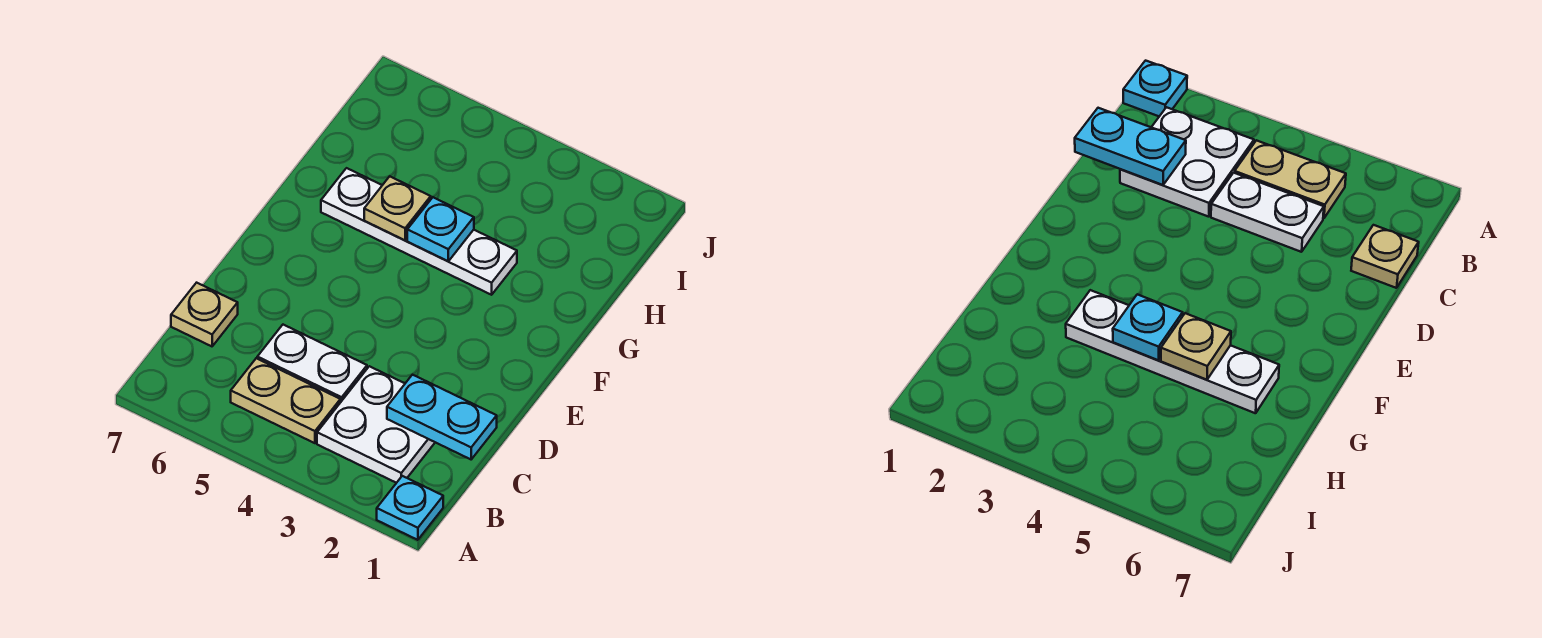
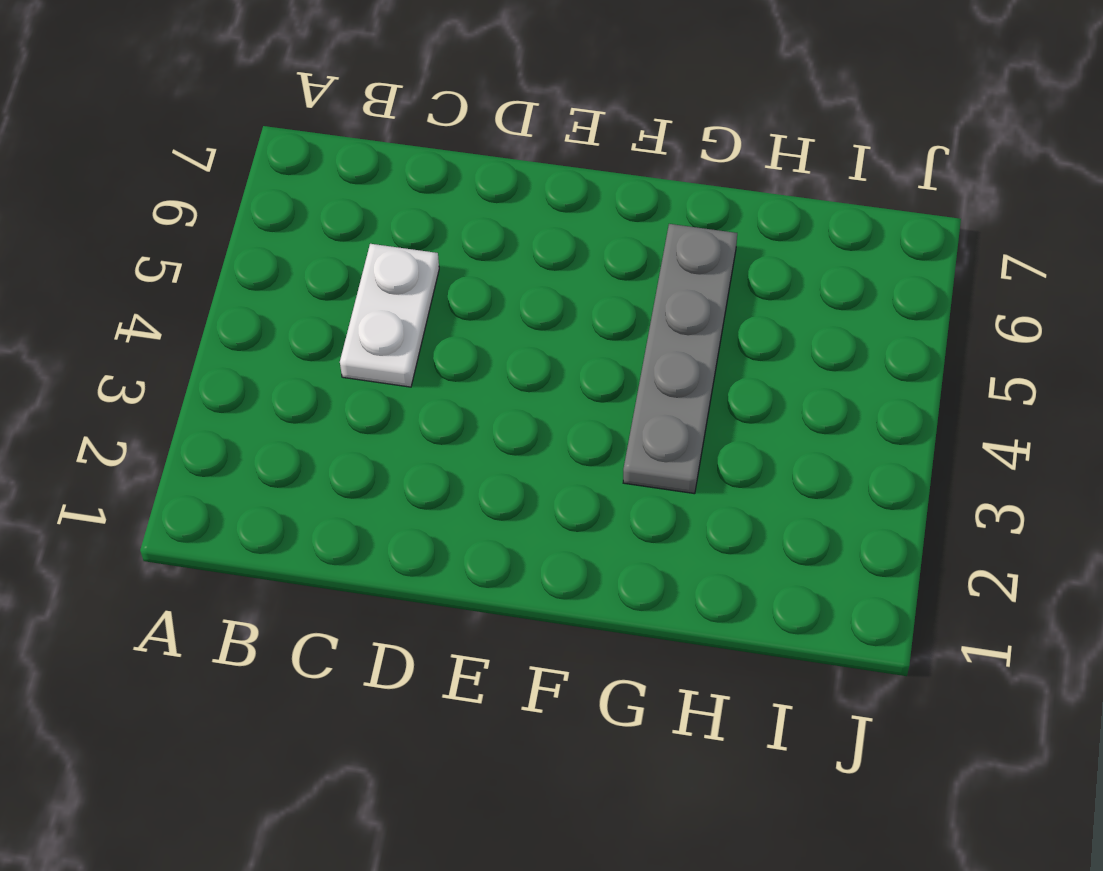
grey 1x4 plate [623,224,737,494] -> white 1x4 plate [321,168,517,295]
none -> cyan 1x1 plate [377,476,443,540]
none -> white 2x2 plate [317,366,435,483]

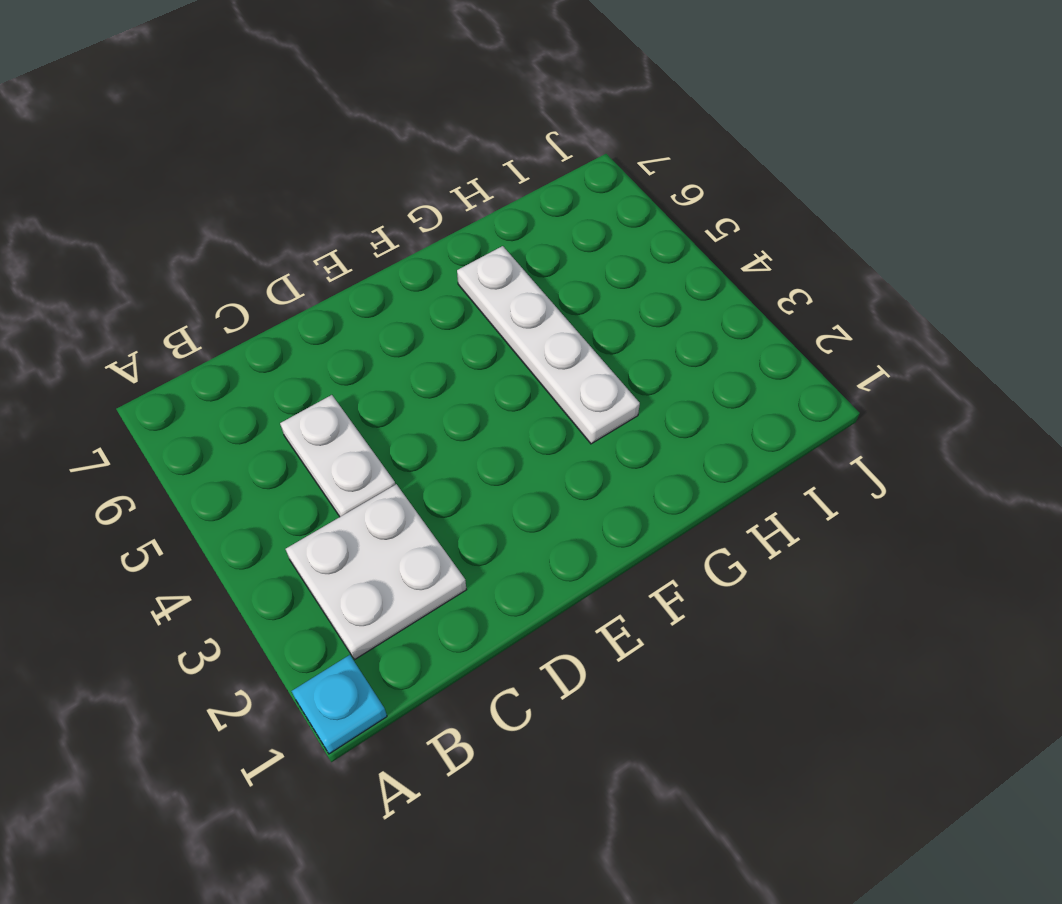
none -> tan 1x2 plate [231,358,340,443]
none -> tan 1x1 plate [171,283,238,346]

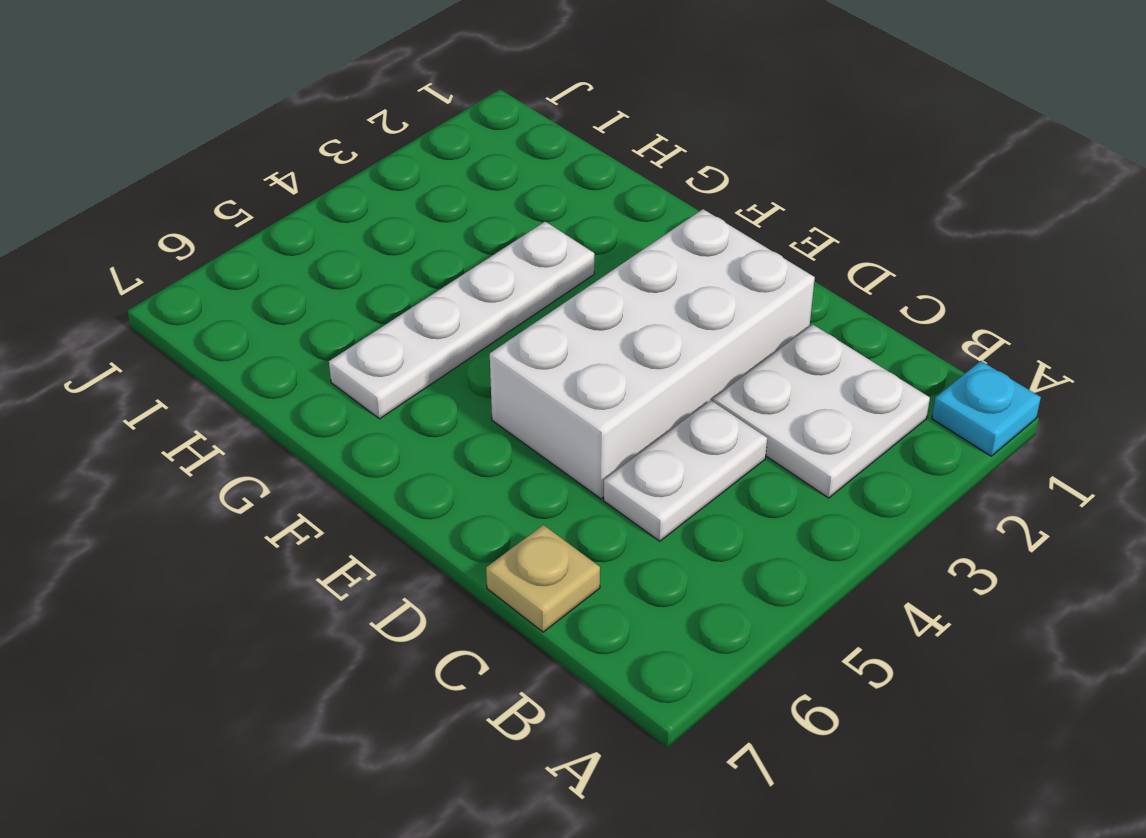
white 2x4 brick [490,209,815,499] -> none
none -> tan 1x2 plate [231,358,340,443]
none -> cyan 1x2 plate [387,375,497,459]

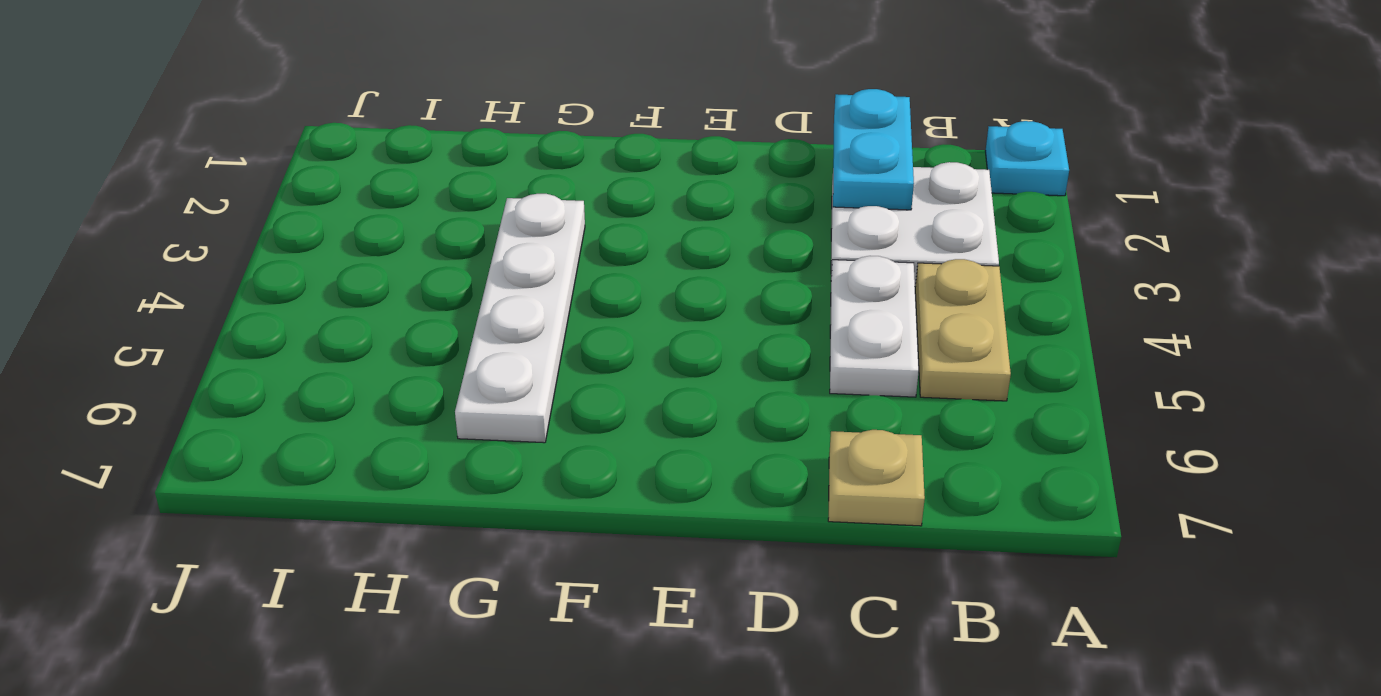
none -> cyan 1x1 plate [407,197,474,261]
none -> tan 1x1 plate [364,176,431,240]

